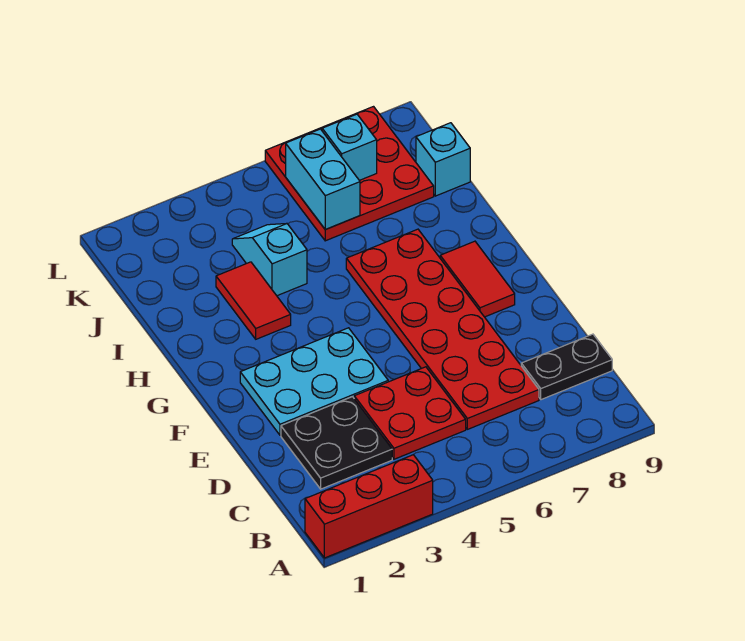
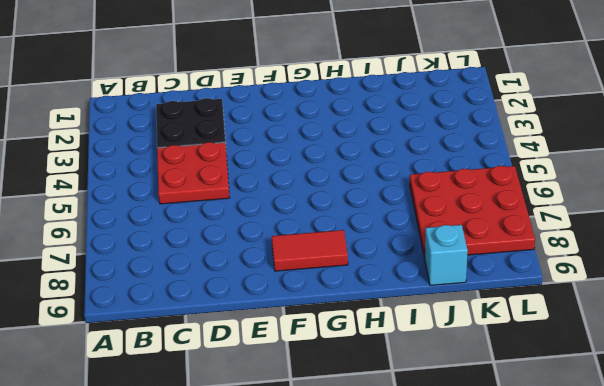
none -> red 1x3 brick [305,455,433,558]
none -> red 2x6 plate [346,229,539,429]
none -> black 1x2 plate [521,334,612,400]

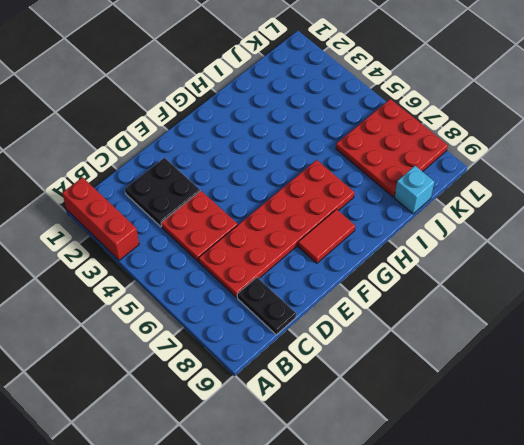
none -> cyan 2x3 plate [240,328,388,435]
none -> red 1x2 tile [216,262,291,339]
none -> cyan 1x2 slope [232,224,307,296]

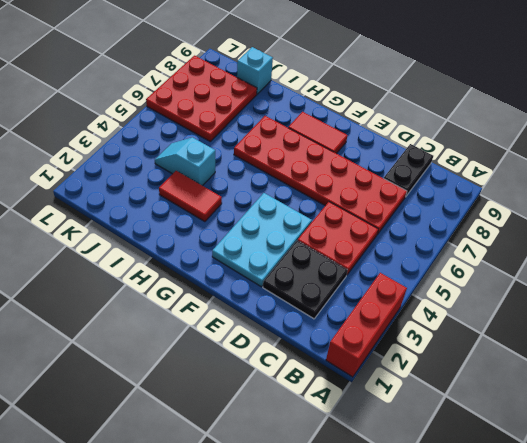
none -> cyan 1x2 brick [286,129,360,229]
none -> cyan 1x1 brick [322,114,377,180]

